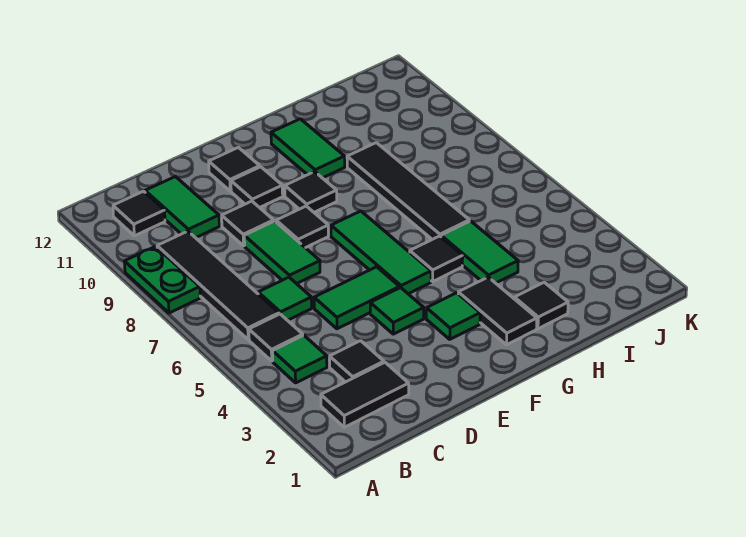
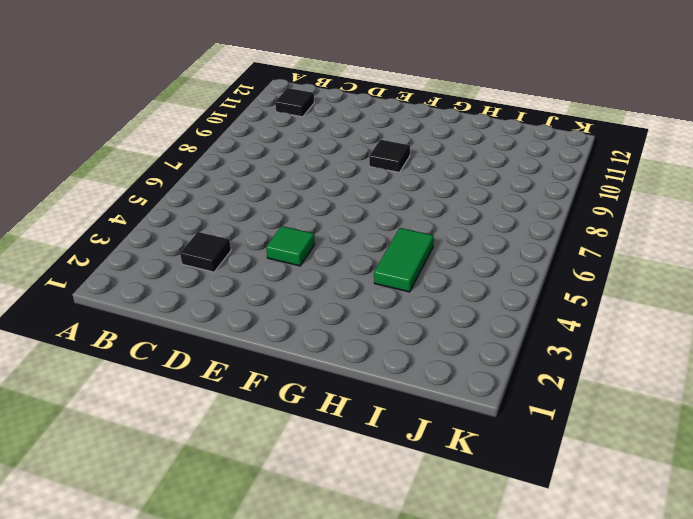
none -> green 1x2 plate [124,246,200,313]
none -> black 1x2 tile [321,362,409,427]
none -> green 1x1 tile [273,335,327,383]

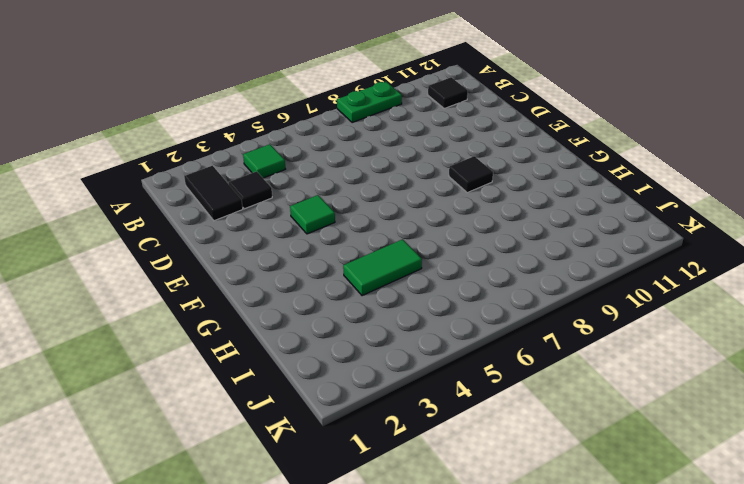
none -> black 1x1 tile [249,314,303,361]
none -> black 1x4 tile [157,231,279,340]
none -> green 1x1 tile [258,277,312,320]

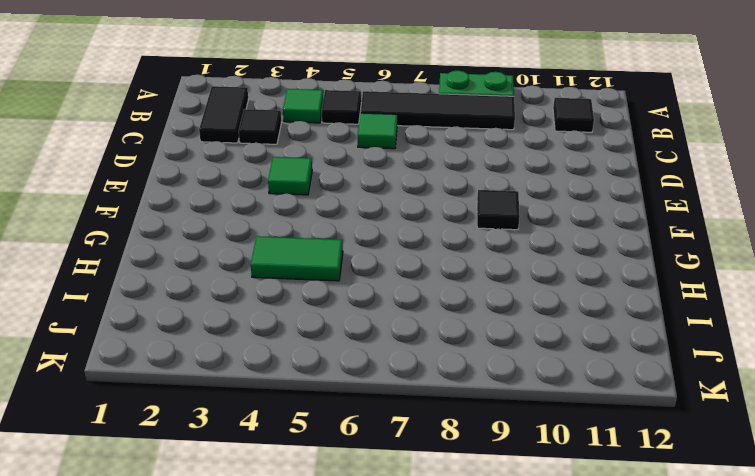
none -> green 1x2 tile [145,176,219,238]
none -> green 1x2 tile [314,267,400,329]
none -> green 1x2 tile [244,221,320,284]

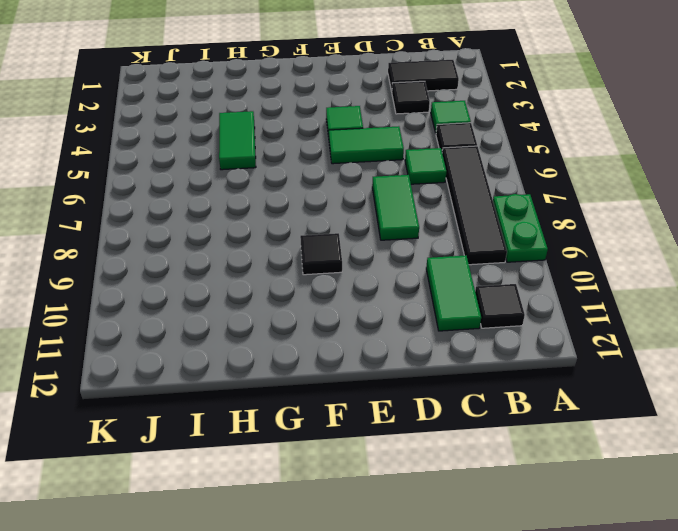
none -> black 1x1 tile [222,201,274,246]
none -> black 1x1 tile [276,206,328,248]
none -> black 1x1 tile [231,167,283,208]

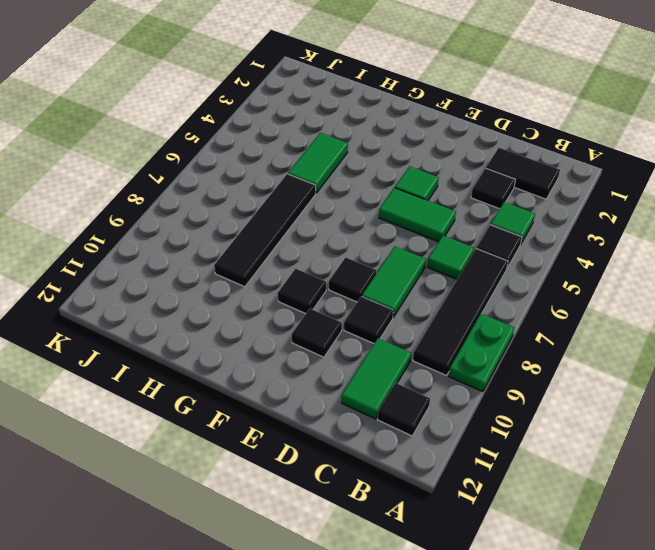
none -> black 1x1 tile [209,147,260,191]
none -> green 1x1 tile [426,293,480,339]
none -> green 1x3 tile [331,211,431,294]

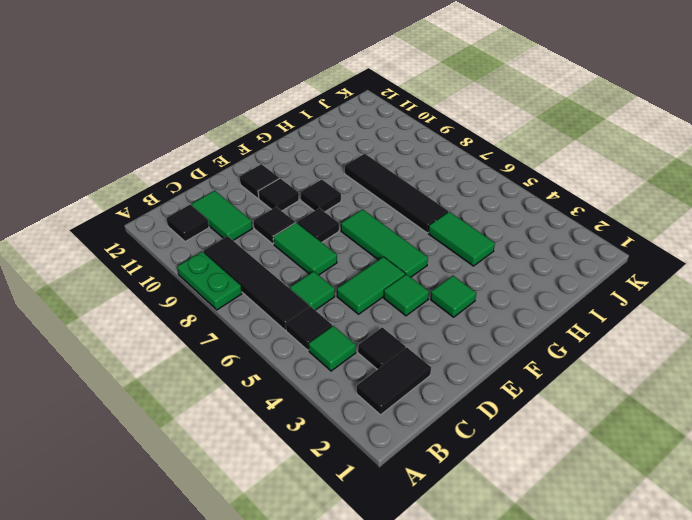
none -> black 1x2 tile [458,277,537,345]
none -> black 1x1 tile [410,236,463,281]
none -> green 1x2 tile [271,119,345,178]

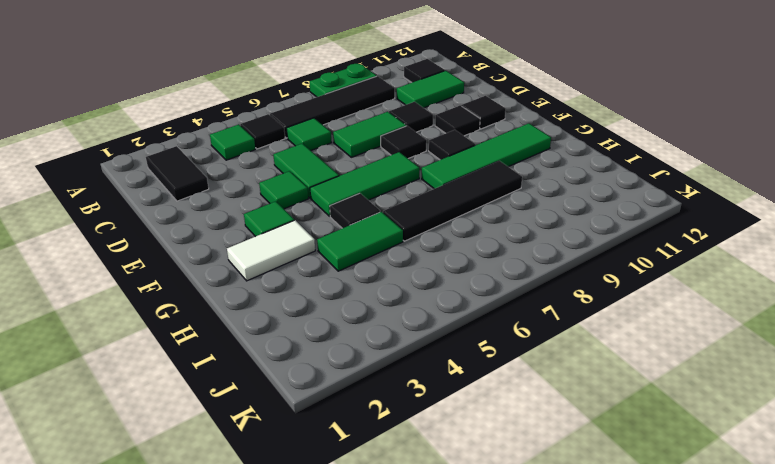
white 1x2 tile [227,220,315,281] -> black 1x2 tile [458,277,537,345]
green 1x4 tile [422,123,551,189] -> green 1x2 tile [271,119,345,178]
none -> black 1x1 tile [330,341,384,382]
none -> black 1x1 tile [514,282,568,329]

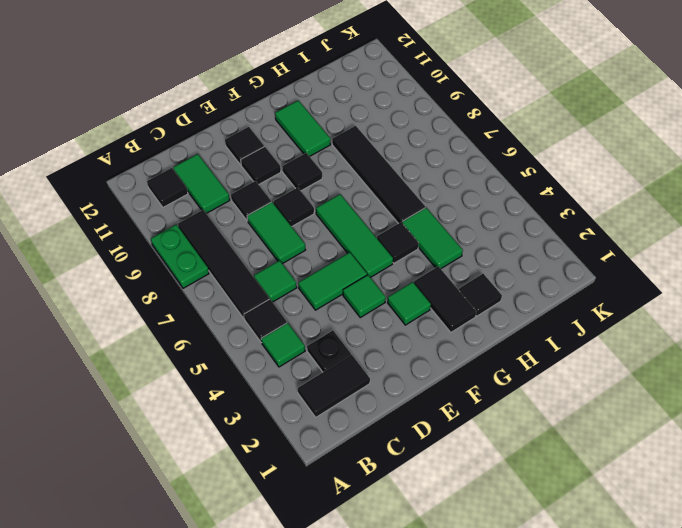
black 1x1 plate [307,331,351,372] -> black 1x1 tile [330,341,384,382]

